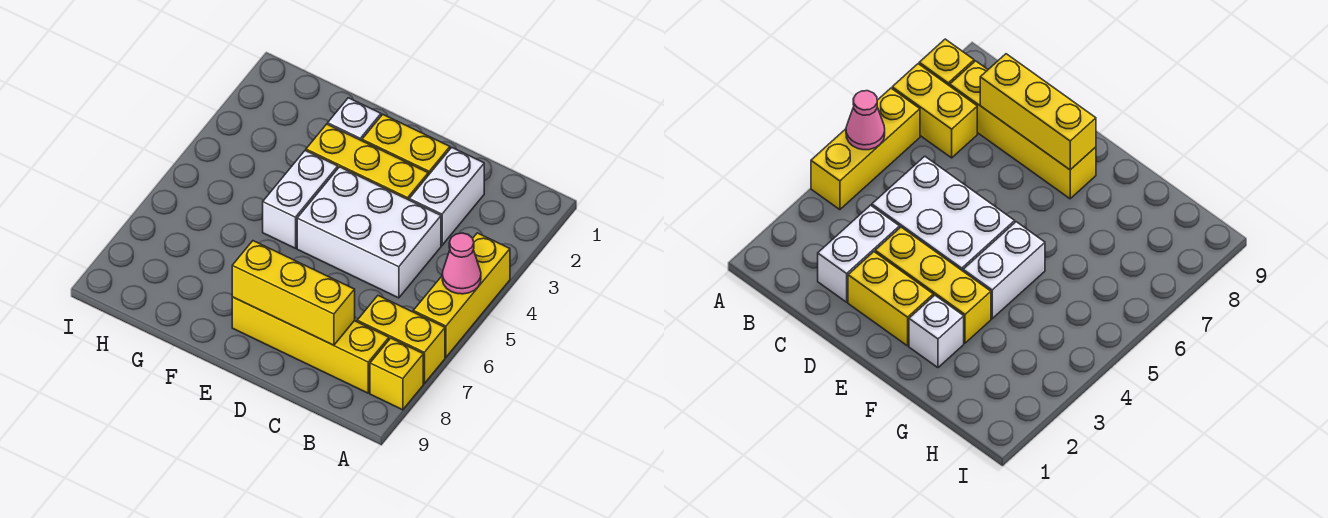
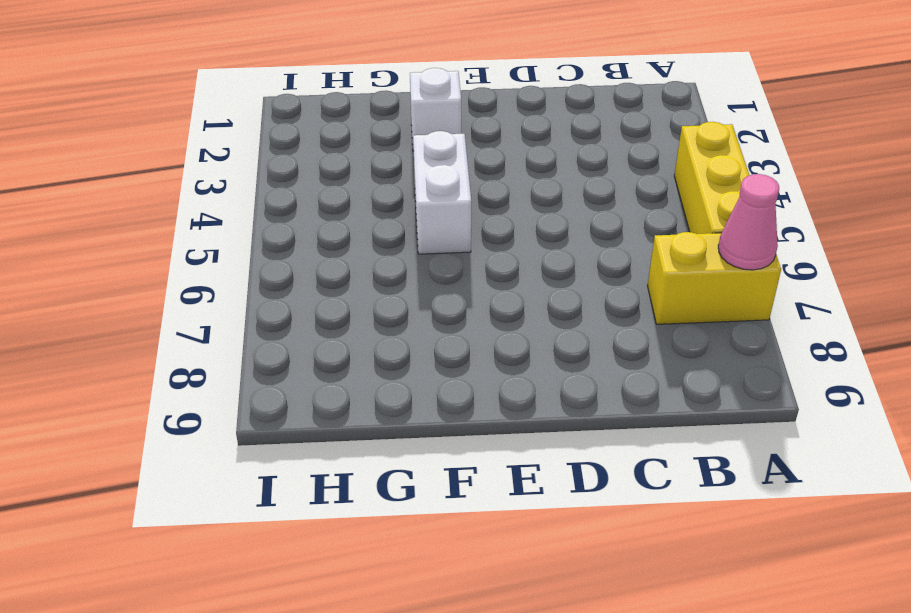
pink 1x1 cone [718,174,779,270] -> pink 1x1 cone moved to [442,233,481,294]
none -> yellow 1x1 brick [370,338,423,410]
none -> yellow 1x4 brick [232,297,389,393]
none -> white 1x2 brick [409,147,484,245]

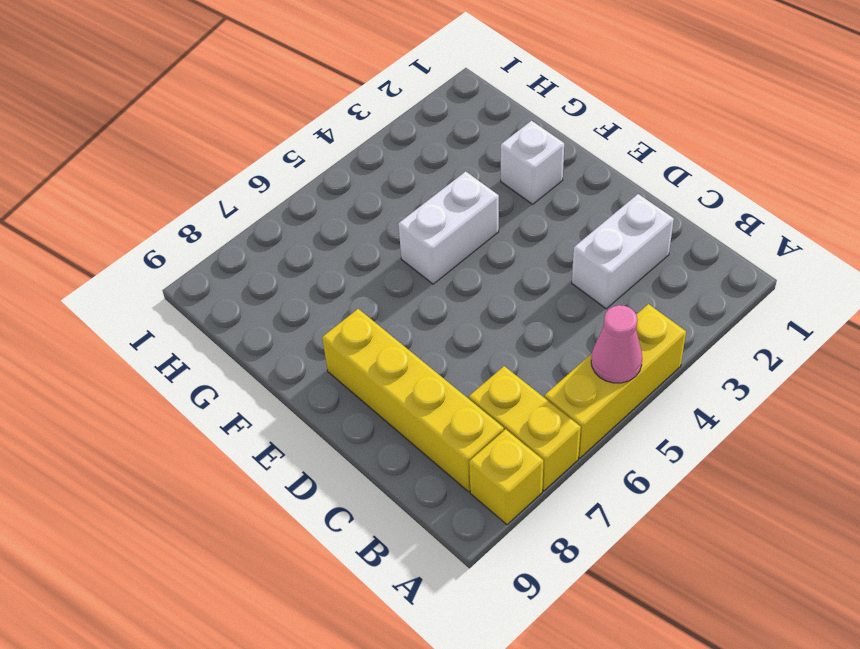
none -> white 2x3 brick [297,167,441,298]
none -> yellow 1x2 brick [362,115,450,175]
none -> yellow 1x3 brick [306,124,428,200]

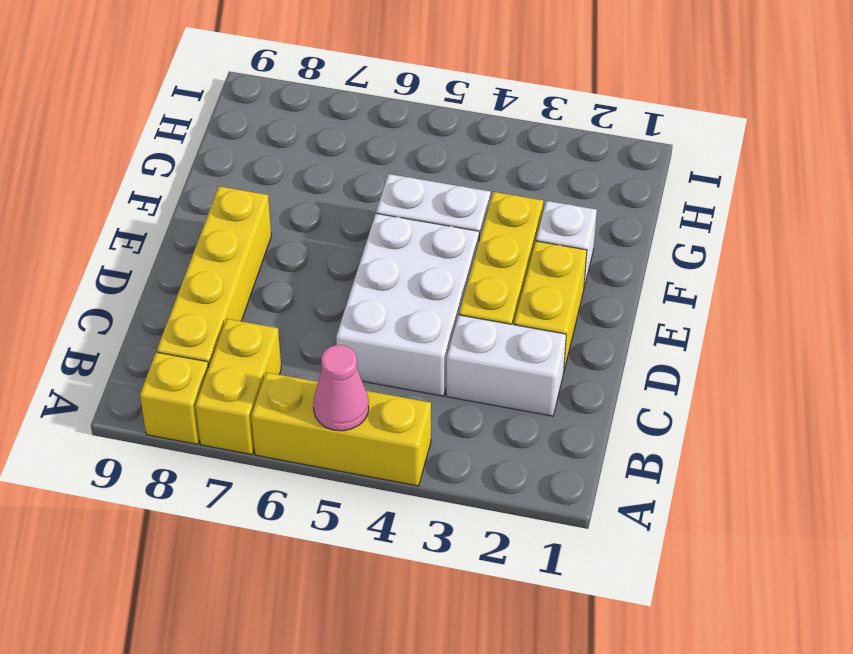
none -> yellow 1x3 brick [232,241,355,345]

